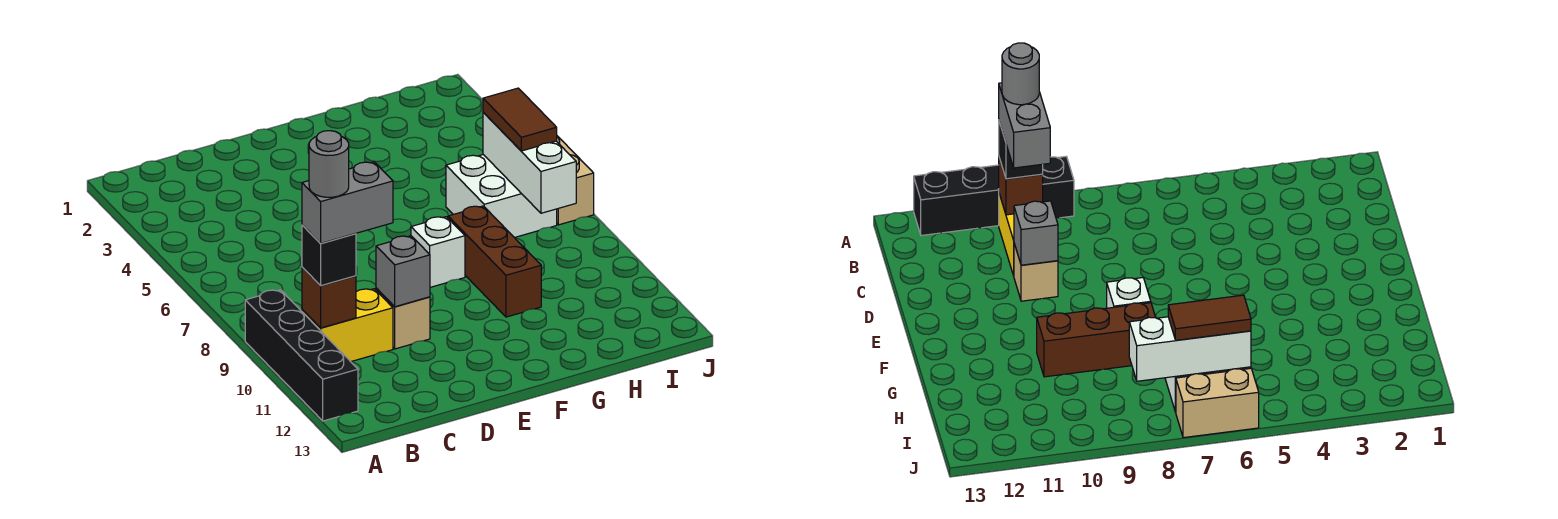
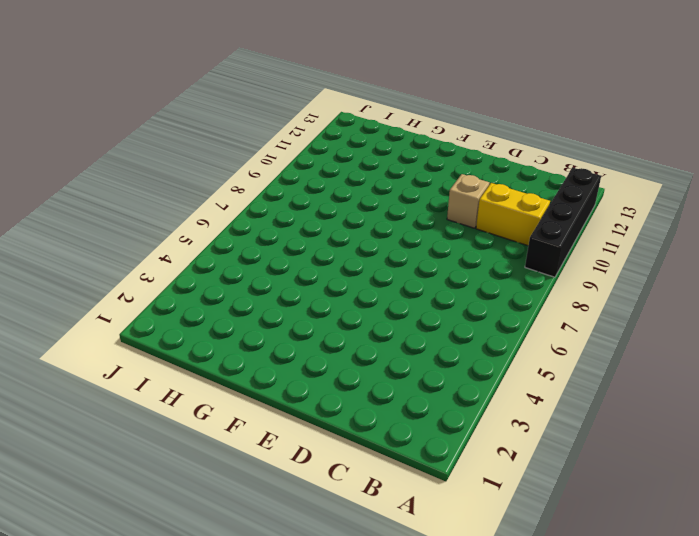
none -> white 1x1 brick [411,217,465,287]
none -> brown 1x3 brick [448,206,541,317]
none -> white 2x2 brick [446,155,557,238]

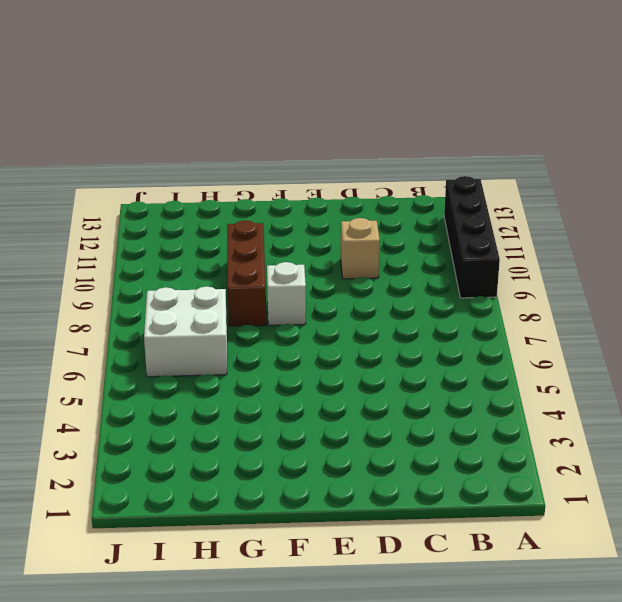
none -> yellow 1x2 brick [302,289,393,362]
none -> tan 1x2 brick [557,136,594,225]
none -> brown 1x1 brick [302,267,356,328]

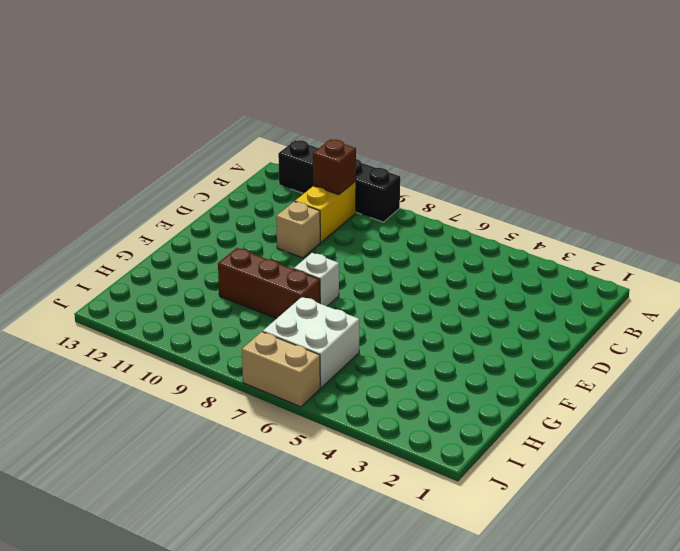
none -> grey 1x1 brick [376,236,430,307]
none -> white 1x3 brick [483,113,576,213]
none -> black 1x1 brick [302,225,356,286]

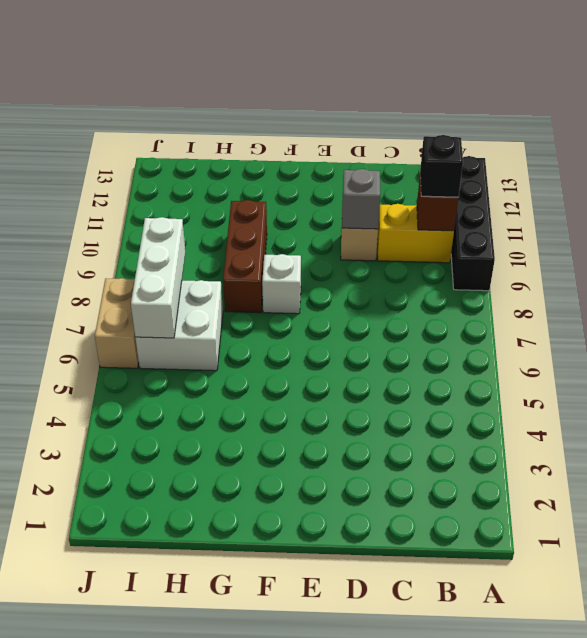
none -> brown 1x2 tile [483,88,557,151]
none -> grey 1x2 brick [302,162,393,243]
none -> grey 1x1 round brick [309,131,349,197]

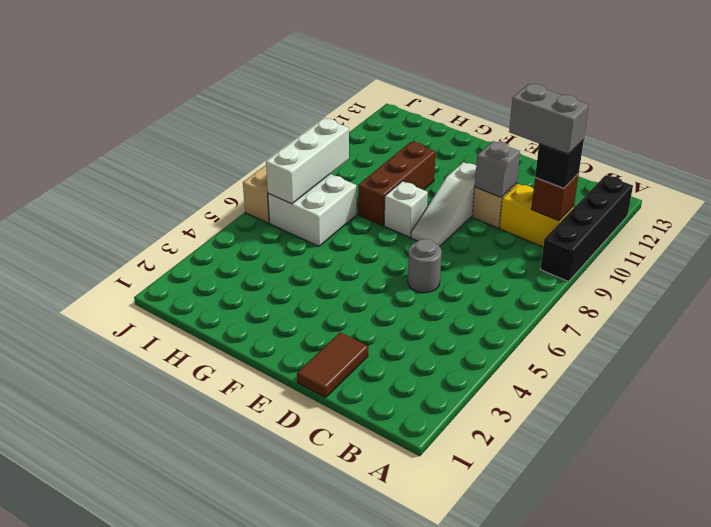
brown 1x2 tile [297,332,368,398] -> brown 1x2 tile moved to [483,88,557,151]
grey 1x1 round brick [408,239,442,293] -> grey 1x1 round brick moved to [309,131,349,197]
white 1x3 slope [411,162,476,247] -> none

